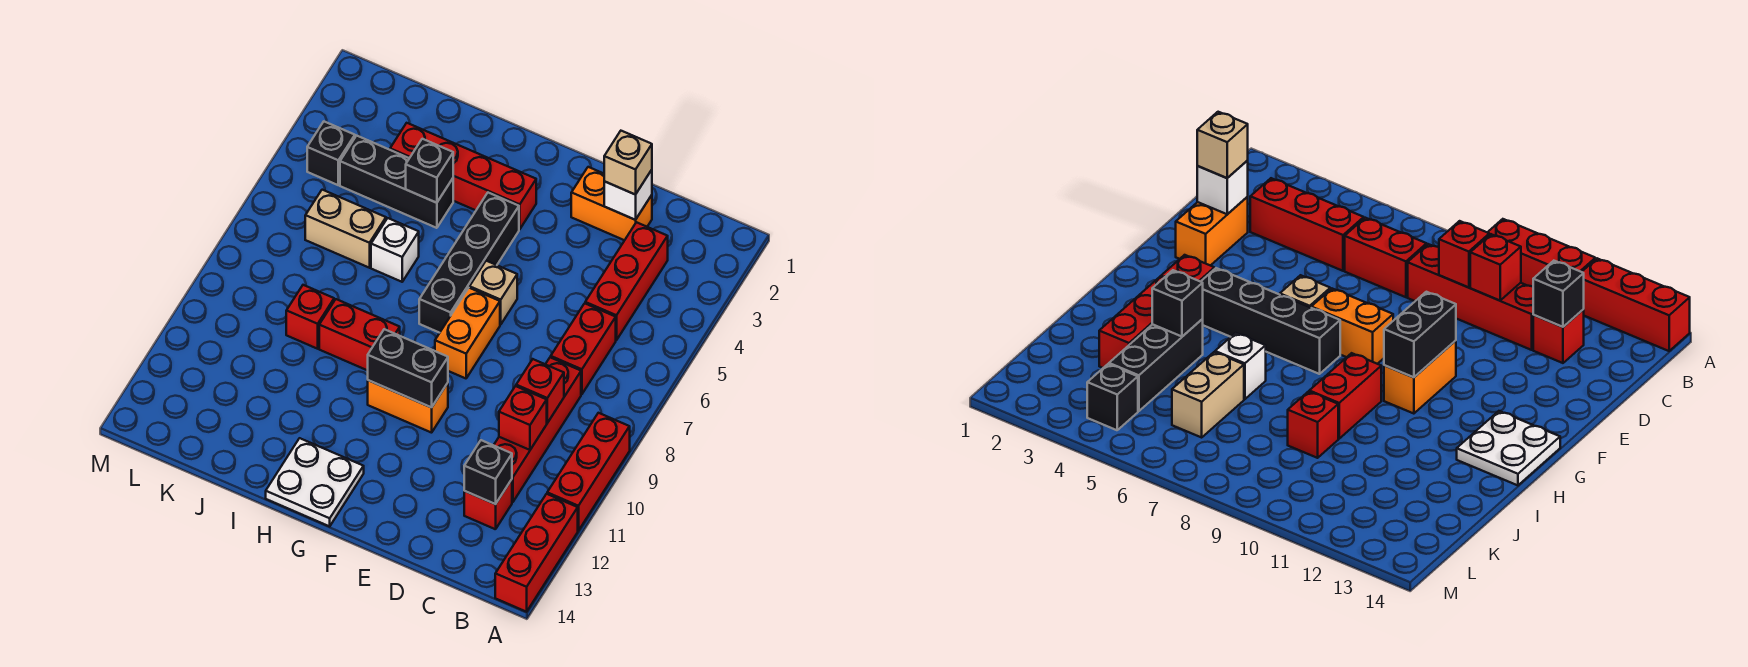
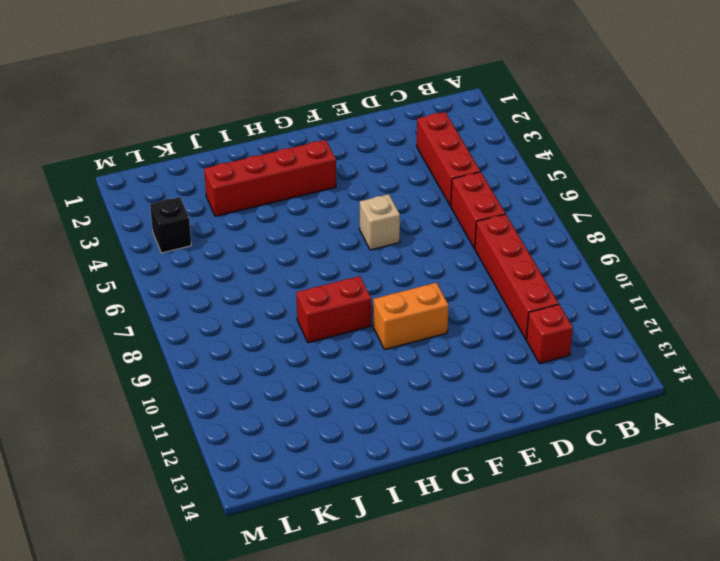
none -> red 1x3 brick [547,413,630,531]
none -> red 1x3 brick [495,494,578,612]
none -> orange 1x2 brick [571,167,652,240]

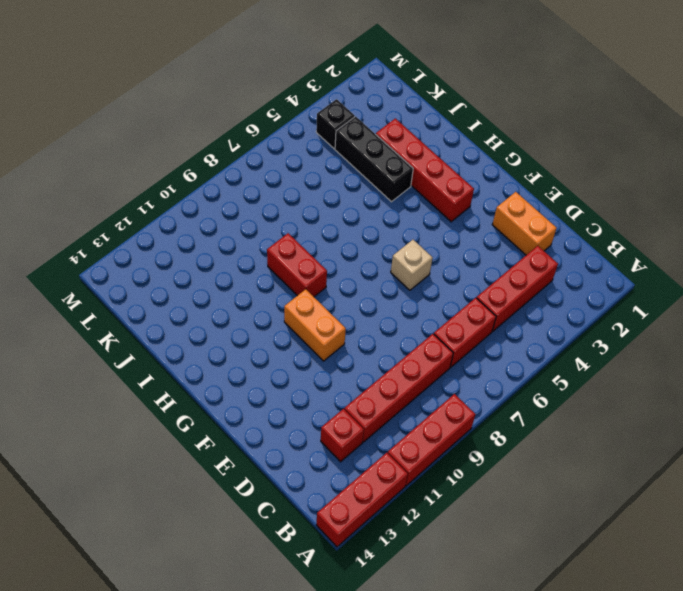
none -> orange 1x2 brick [435,288,500,378]
none -> black 1x4 brick [419,193,519,333]
none -> white 2x2 plate [266,438,364,526]

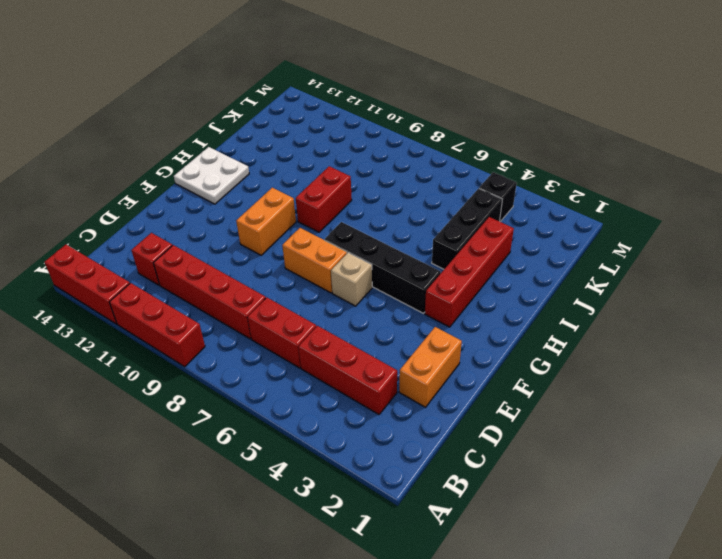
none -> white 1x1 brick [371,218,419,282]
none -> tan 1x2 brick [305,190,386,268]
none -> red 1x1 brick [286,285,334,349]

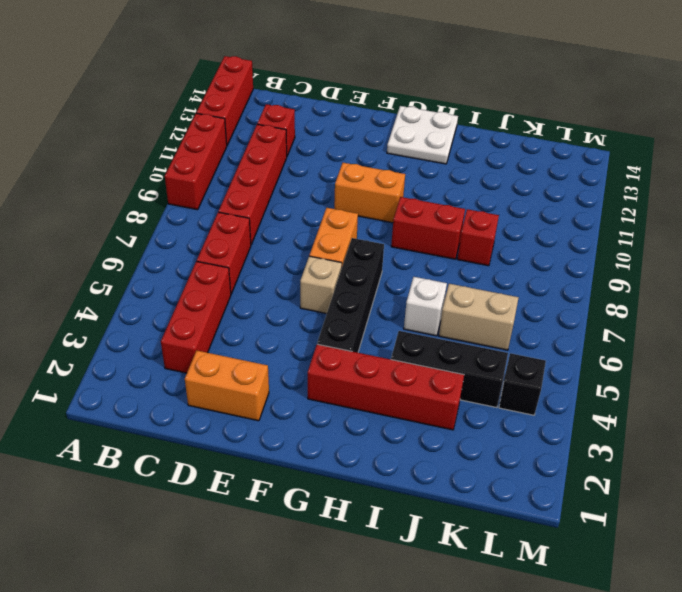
none -> red 1x1 brick [516,359,564,423]
none -> red 1x1 brick [499,386,547,450]
none -> black 1x1 brick [464,440,512,504]

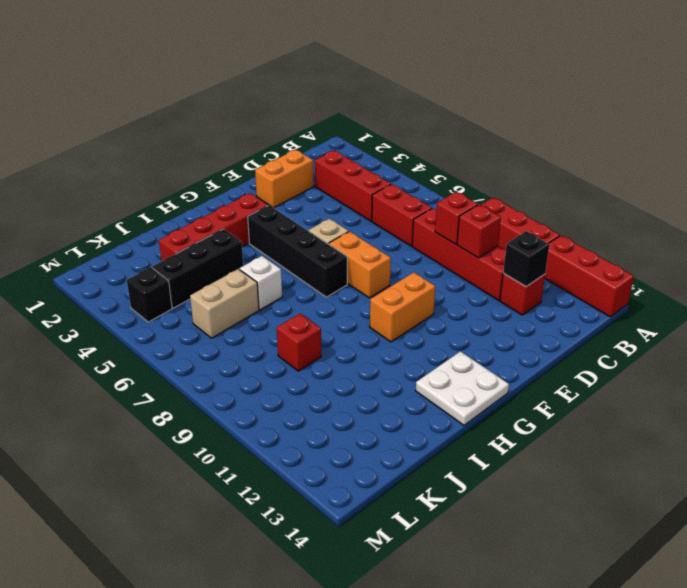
none -> red 1x2 brick [319,299,400,371]
none -> white 1x1 brick [604,170,652,220]
none -> black 1x2 brick [368,329,448,407]

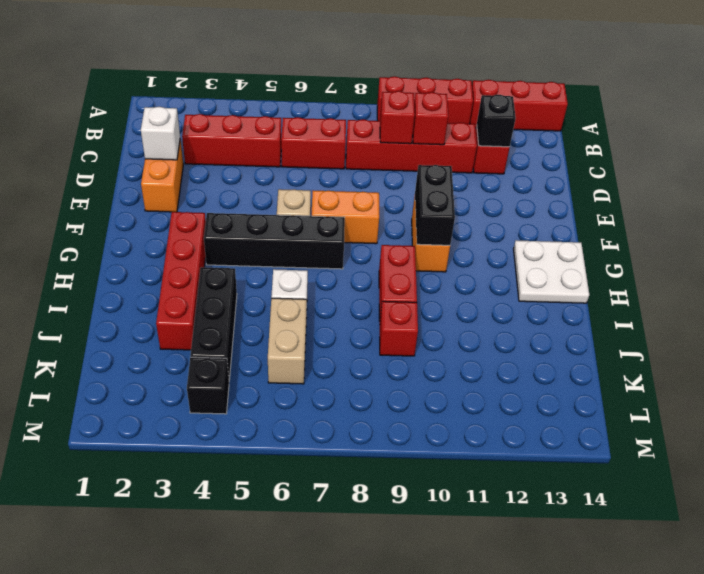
none -> black 1x1 brick [406,139,453,203]
none -> tan 1x1 brick [604,131,652,195]

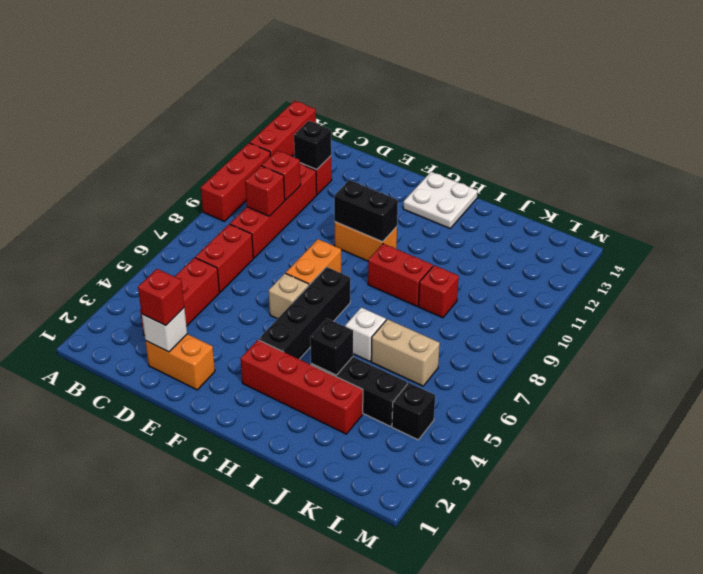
red 1x1 brick [138,269,184,325] -> tan 1x1 brick [604,131,652,195]

